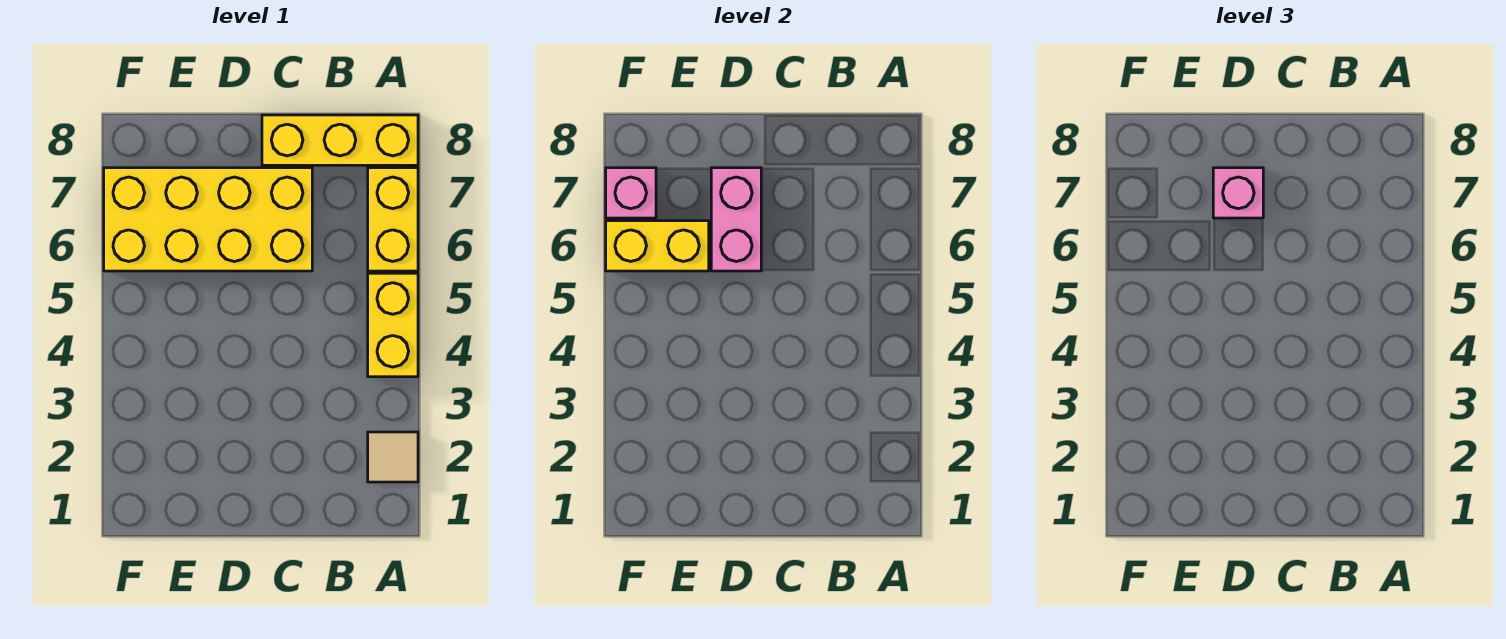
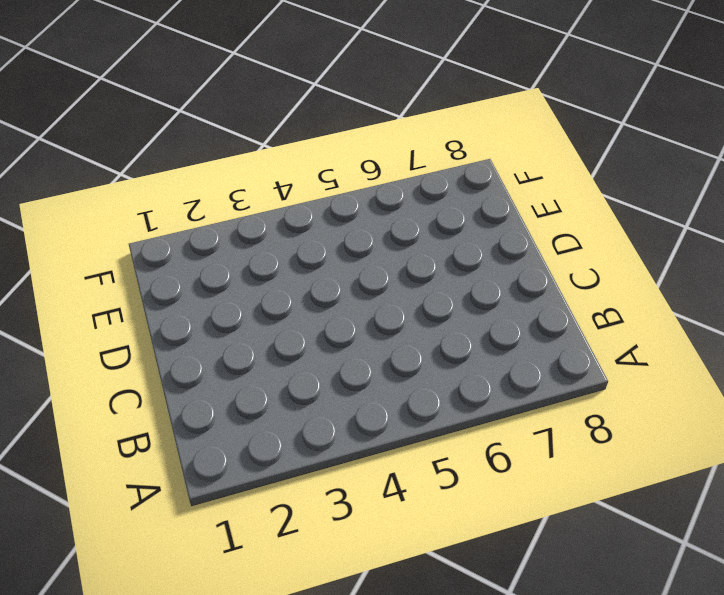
none -> tan 1x1 tile [368,432,418,482]
none -> yellow 1x2 brick [368,273,418,377]

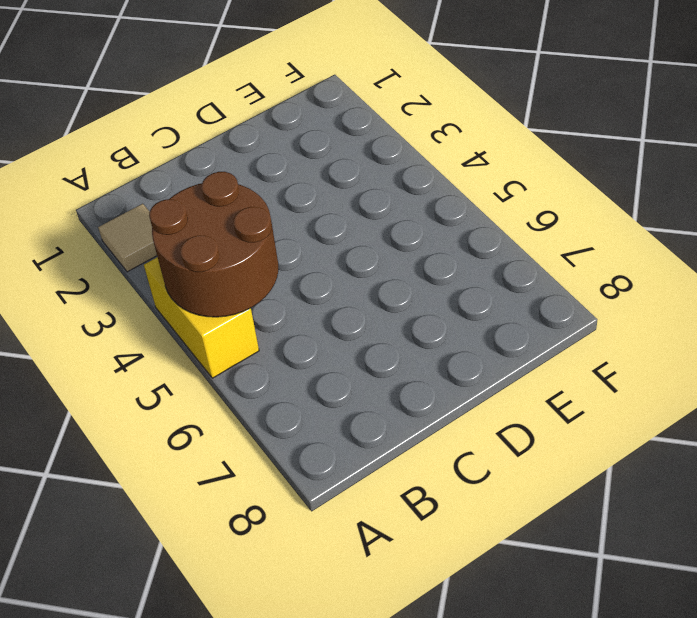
brown 2x2 round brick [149,172,278,317] -> none
none -> yellow 1x2 brick [368,168,418,271]
none -> yellow 1x3 brick [262,115,418,165]

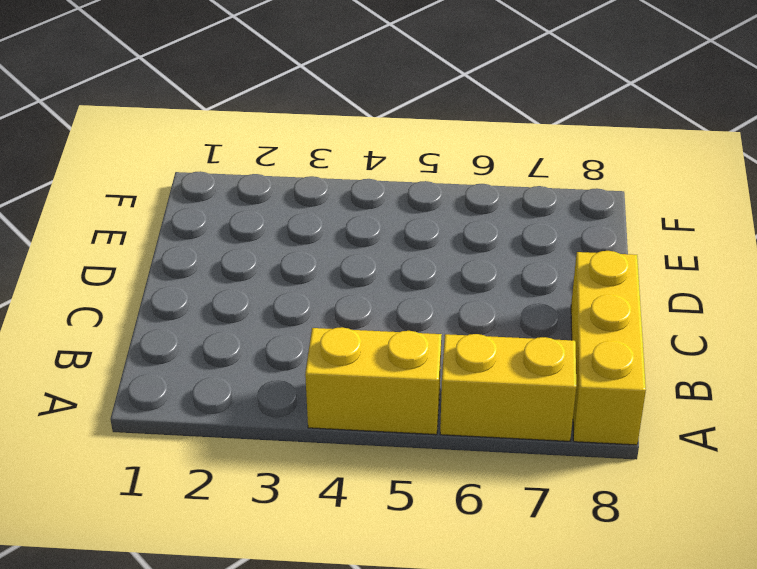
none -> tan 1x1 tile [368,432,418,482]
none -> yellow 2x4 brick [104,168,312,271]

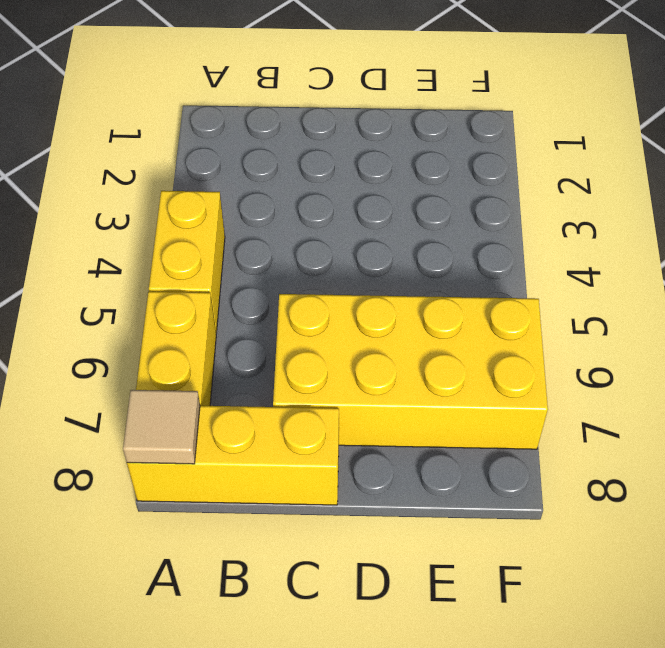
tan 1x1 tile [123,390,200,464] -> tan 1x1 tile moved to [368,432,418,482]
none -> pink 1x2 brick [711,168,761,271]
none -> yellow 1x2 brick [606,221,709,271]

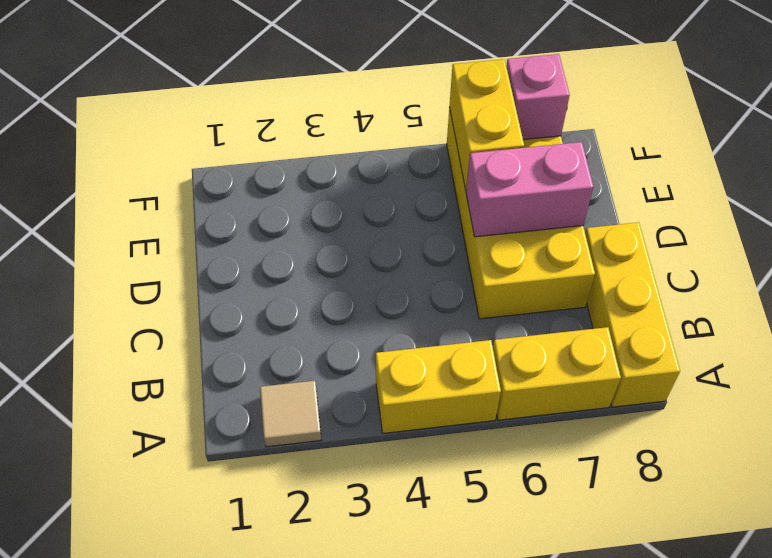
none -> pink 1x1 brick [1213,168,1263,218]

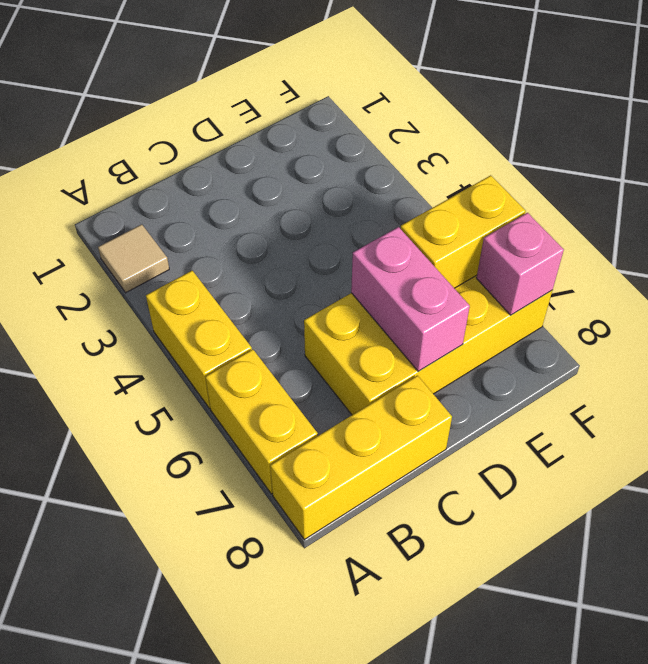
none -> pink 1x1 brick [1213,168,1263,218]

